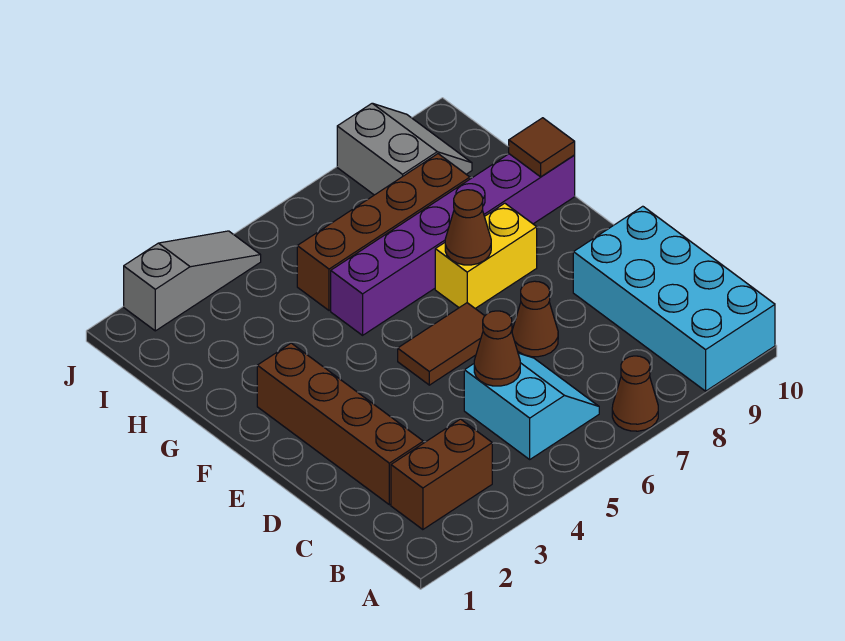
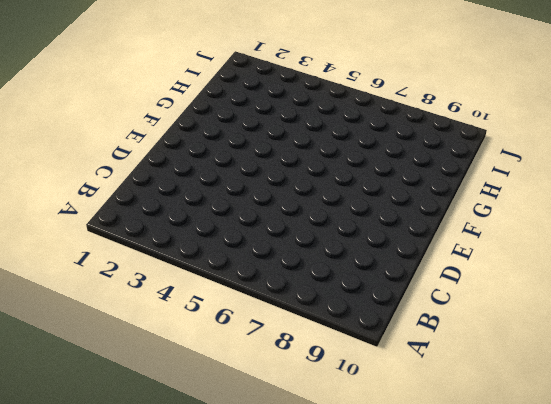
none -> brown 1x1 cone [612,356,658,431]
none -> cyan 2x4 brick [573,206,775,391]
none -> brown 1x2 brick [391,419,492,530]

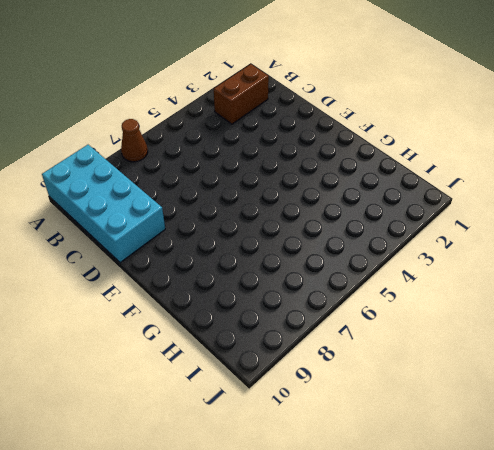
none -> cyan 2x2 slope [464,353,599,459]
none -> brown 1x4 brick [257,343,423,505]
none -> brown 1x1 cone [512,281,558,357]

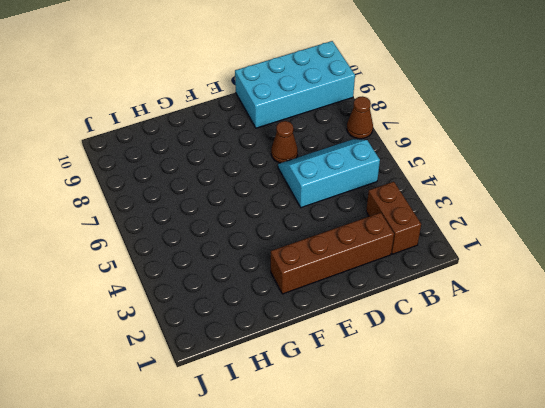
cyan 2x3 slope [278,139,380,208] -> cyan 2x2 slope [464,353,599,459]
none -> brown 1x2 tile [398,303,484,385]
none -> yellow 1x2 brick [435,203,537,309]
none -> purple 1x6 brick [331,154,575,335]

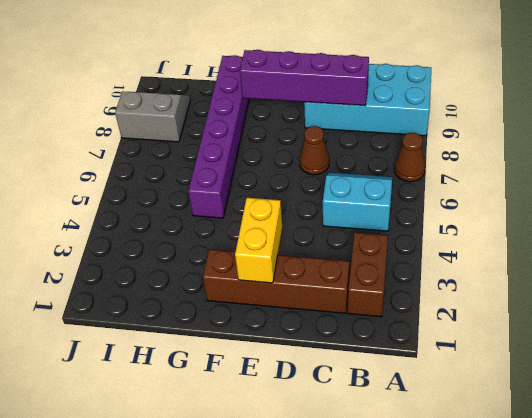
purple 1x4 brick [240,50,369,106] -> none
yellow 1x2 brick [235,198,282,283] -> yellow 1x2 brick moved to [435,203,537,309]
none -> brown 1x2 tile [398,303,484,385]
none -> brown 1x4 brick [297,154,470,311]
none -> grey 1x3 slope [124,231,261,331]

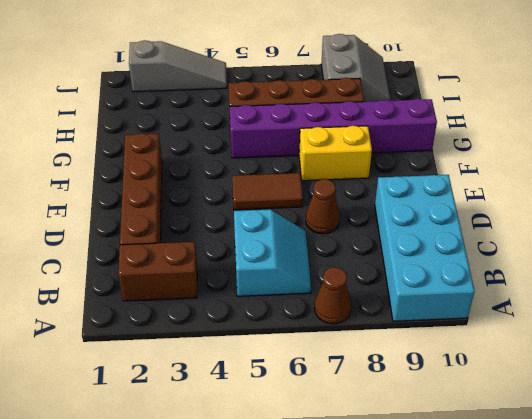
none -> brown 1x1 cone [474,311,520,386]
none -> brown 1x1 cone [445,190,491,265]
none -> brown 1x1 tile [509,118,575,177]

